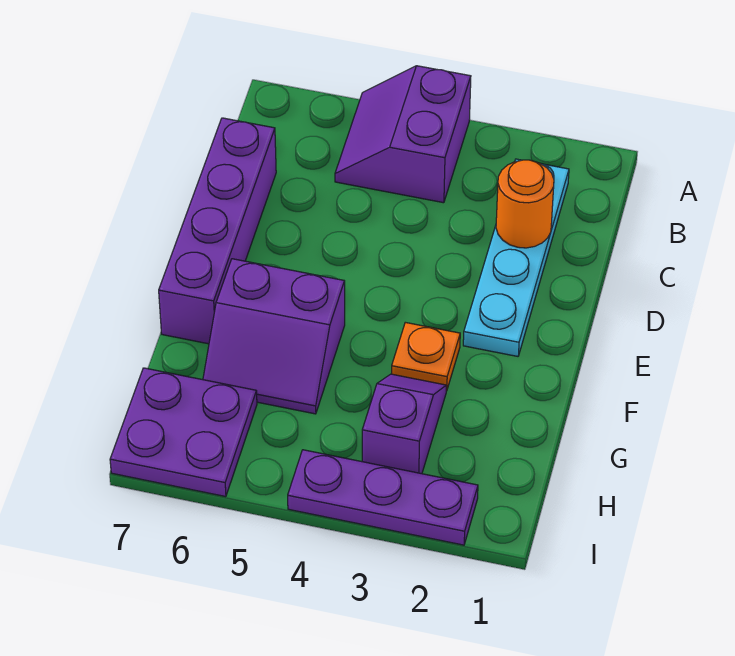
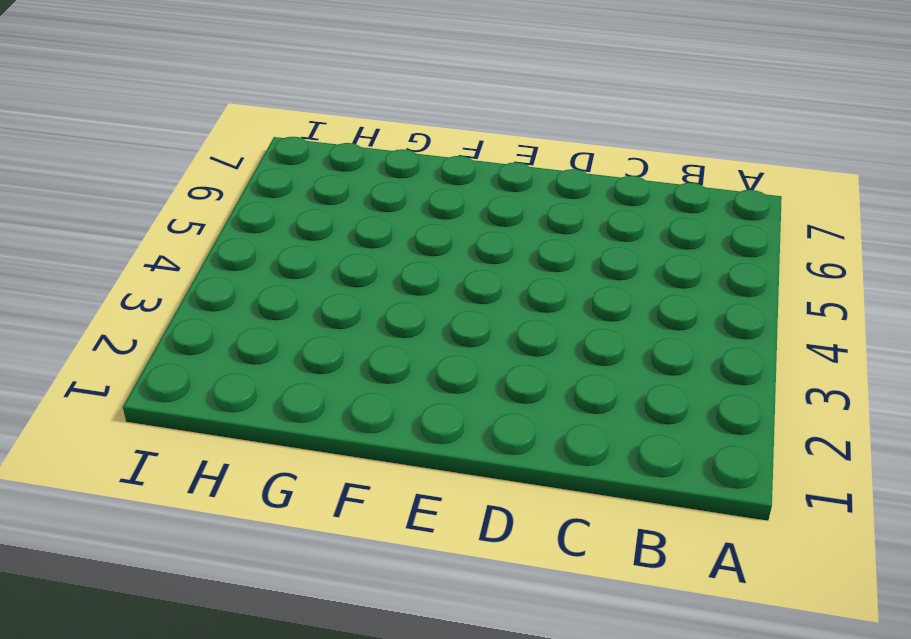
none -> purple 2x2 slope [335,66,471,203]
none -> cyan 1x4 plate [463,159,569,356]

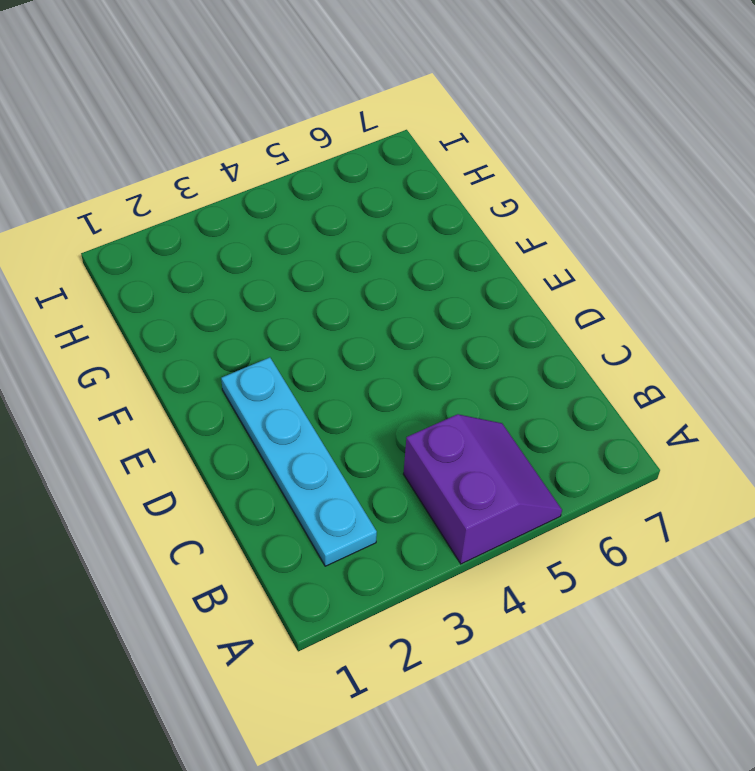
none -> purple 1x4 brick [159,118,276,344]
none -> orange 1x1 plate [392,322,460,391]

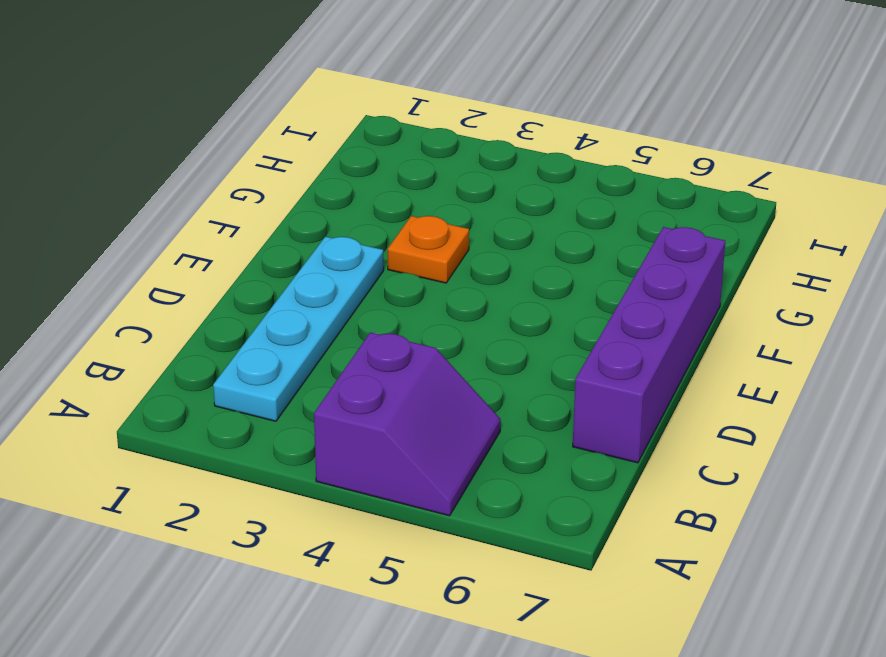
none -> purple 2x2 slope [203,259,345,414]
none -> purple 1x2 slope [362,374,446,474]

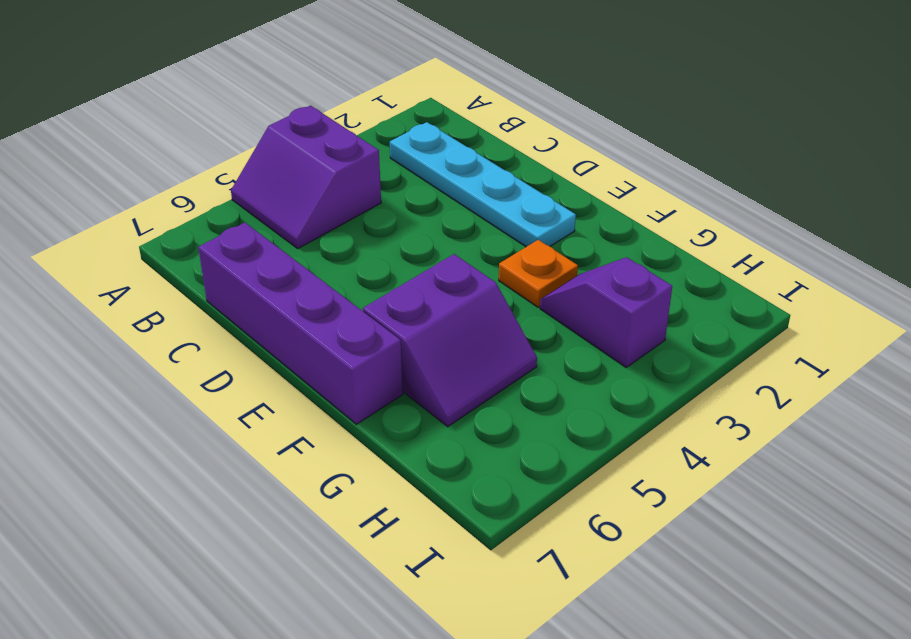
none -> purple 2x2 plate [110,368,257,497]
none -> purple 1x3 plate [288,450,478,545]

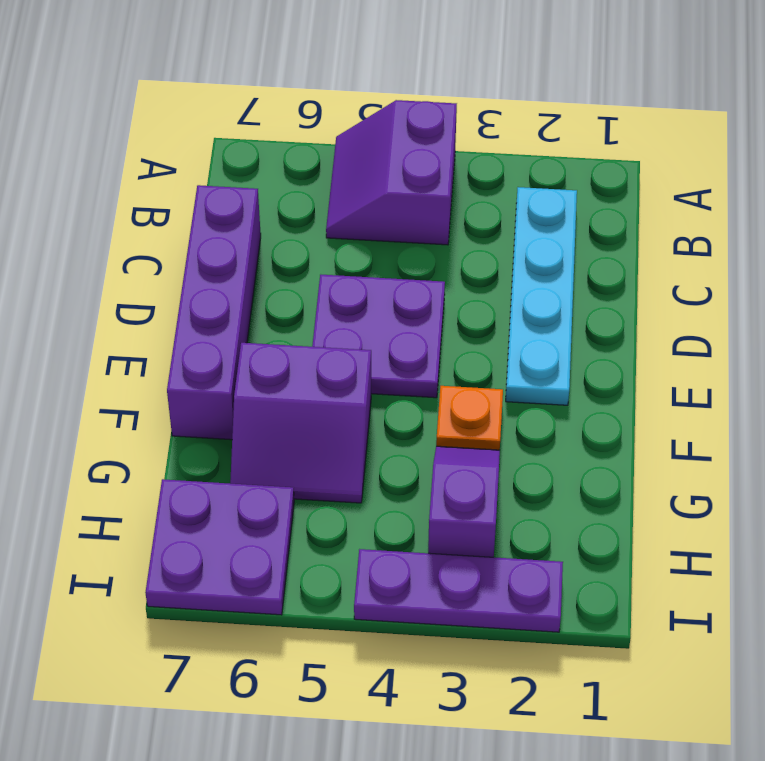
purple 2x2 plate [312,275,445,398] -> none
none -> orange 1x1 round brick [496,160,554,248]

